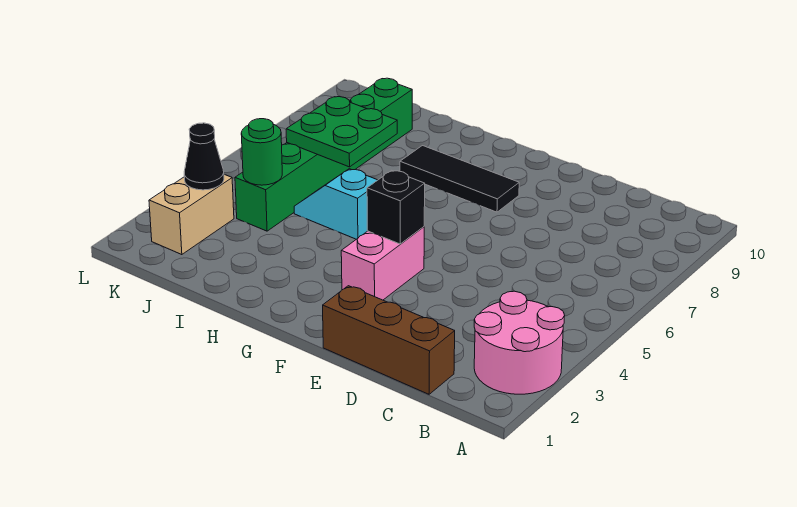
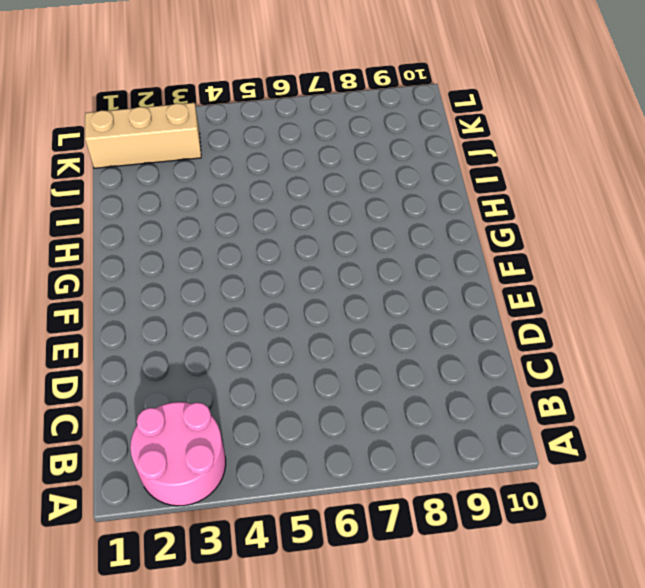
tan 1x3 brick [85,103,201,168] -> tan 1x2 brick [149,174,234,255]
none -> brown 1x3 brick [323,286,455,394]
none -> pink 1x2 brick [341,227,424,300]

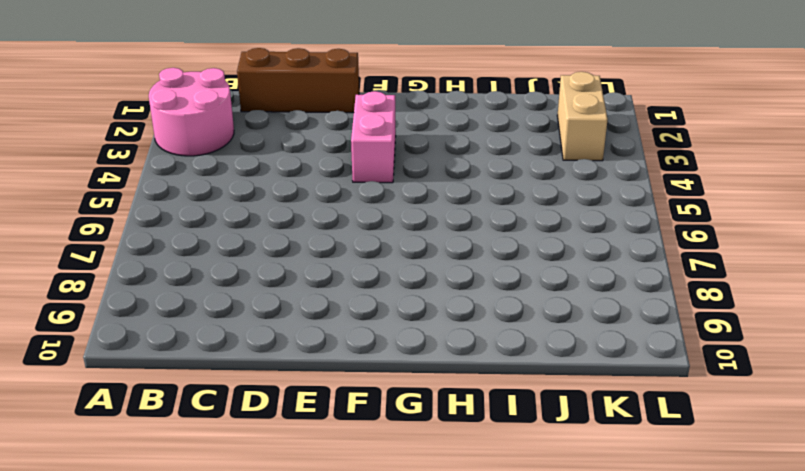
none -> black 1x3 tile [400,146,519,212]
none -> cyan 1x2 slope [294,169,377,239]

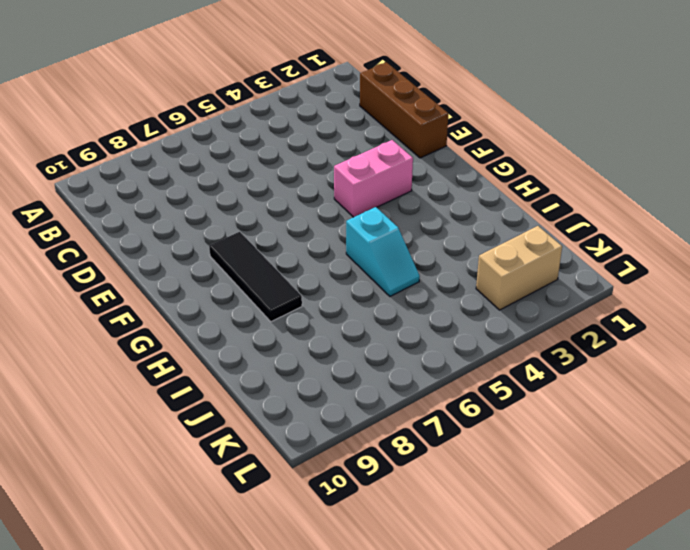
none -> pink 2x2 round brick [474,291,565,394]
none -> green 1x6 brick [235,78,412,231]

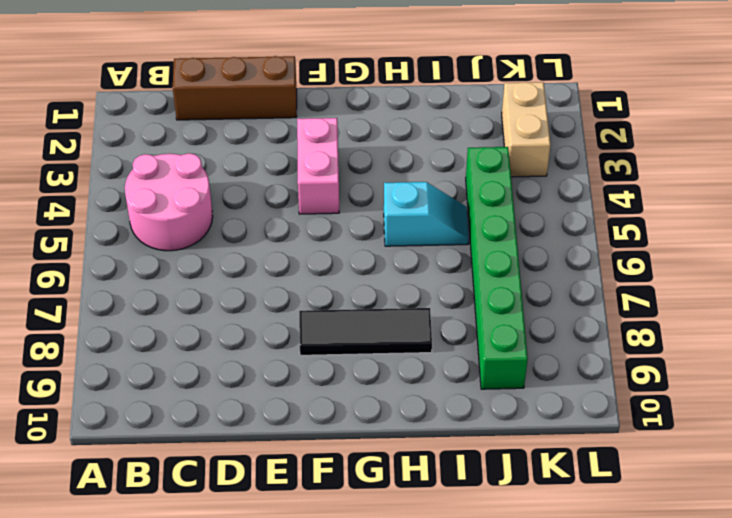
pink 2x2 round brick [125,153,213,251] -> pink 2x2 round brick moved to [474,291,565,394]
none -> black 1x1 brick [367,170,425,244]
none -> green 2x2 plate [286,97,397,167]

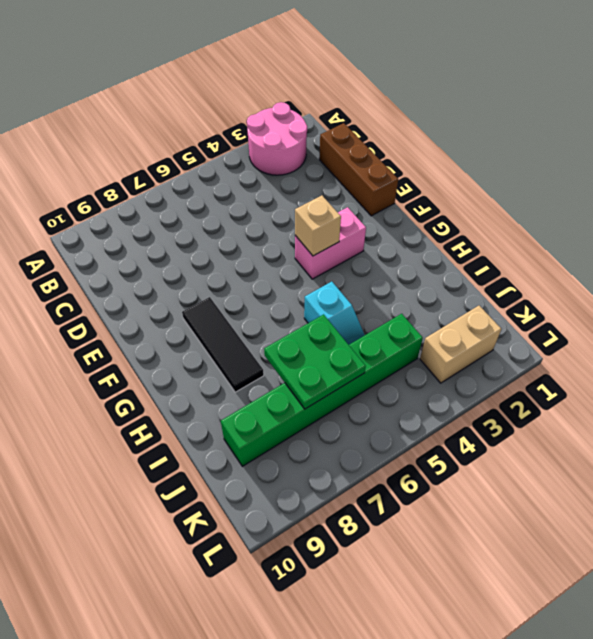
tan 1x1 brick [295,195,341,256] -> black 1x1 brick [367,170,425,244]
none -> green 1x1 round brick [241,119,282,185]
none -> black 1x1 cone [184,123,224,190]

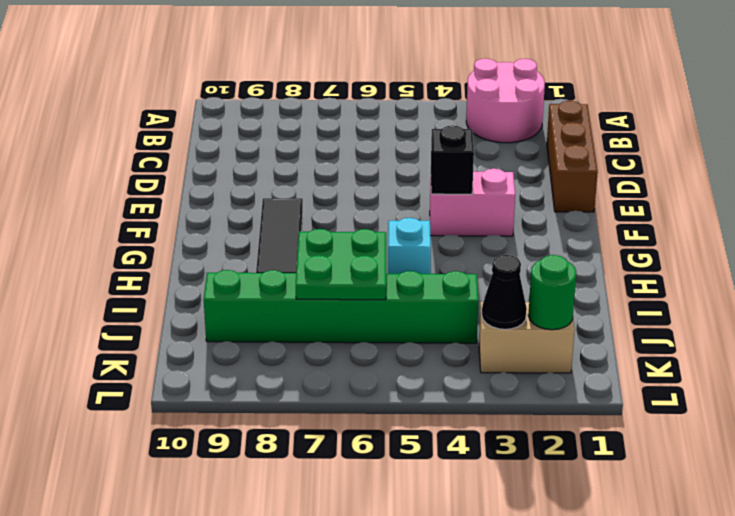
green 1x1 round brick [528,255,576,330] -> green 1x1 round brick moved to [241,119,282,185]

